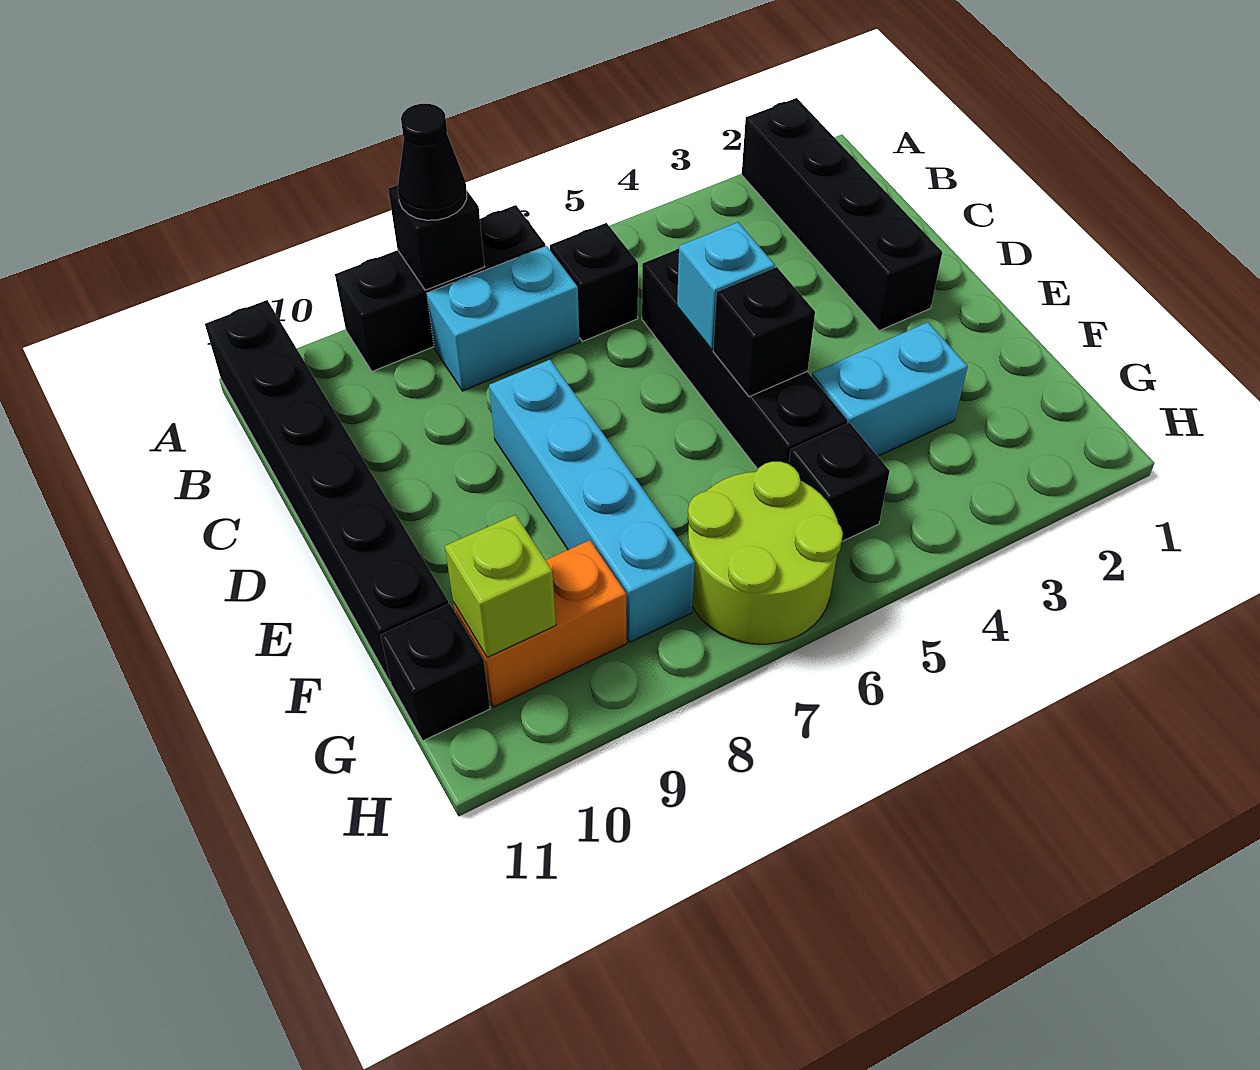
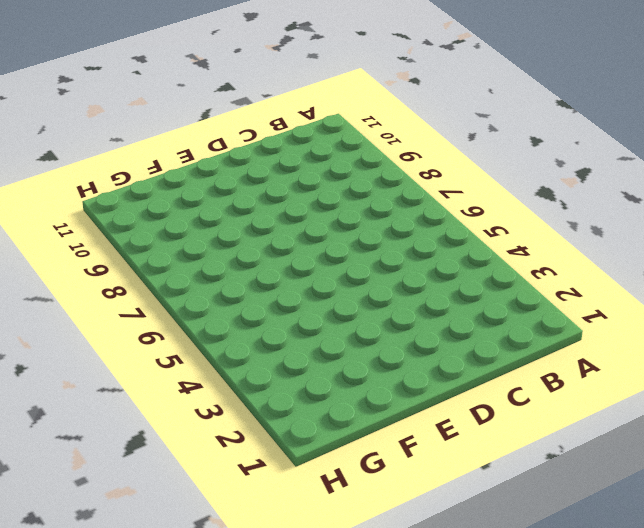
none -> black 1x4 brick [742,98,942,331]
none -> black 1x3 brick [335,205,546,371]
none -> black 1x6 brick [205,300,449,681]

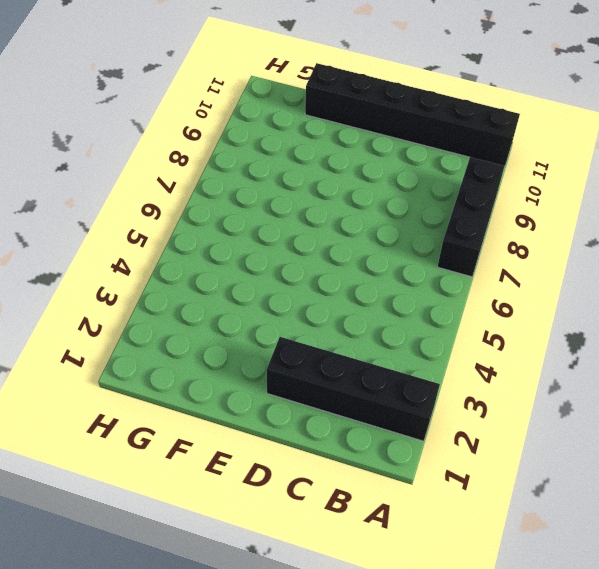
none -> black 1x1 brick [550,223,638,341]
none -> cyan 1x2 brick [427,246,580,391]
none -> black 1x4 brick [642,249,848,469]

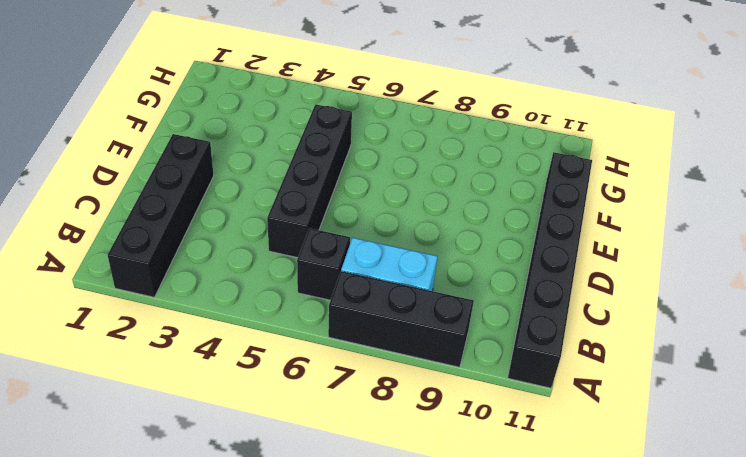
none -> cyan 1x4 brick [489,360,695,642]
none -> cyan 1x2 brick [812,322,968,456]
none -> black 1x1 brick [789,423,890,541]

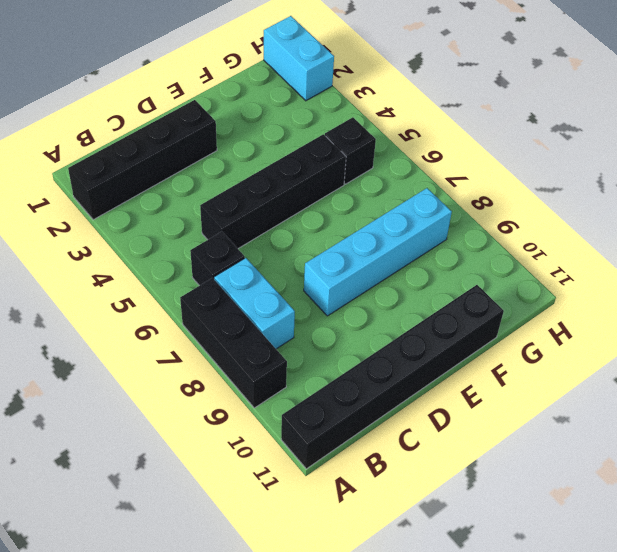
cyan 1x2 brick [264,16,334,101] -> cyan 1x2 brick moved to [812,322,968,456]
none -> lime 2x2 round brick [688,462,843,644]
none -> orange 1x2 brick [453,540,627,707]
none -> black 1x1 brick [380,604,490,741]

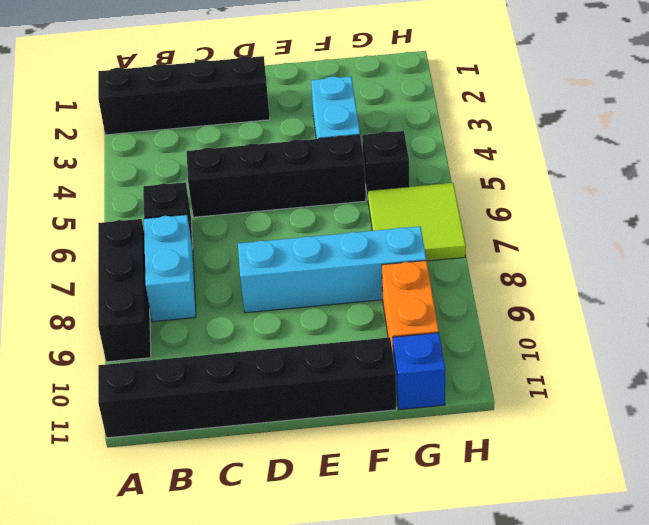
lime 2x2 tile [368,183,466,261] -> lime 2x2 round brick [688,462,843,644]
blue 1x1 brick [393,333,445,410] -> black 1x1 brick [380,604,490,741]
none -> black 1x1 brick [388,185,484,290]
none -> cyan 1x1 brick [677,222,775,349]
none -> black 1x1 brick [713,267,815,397]

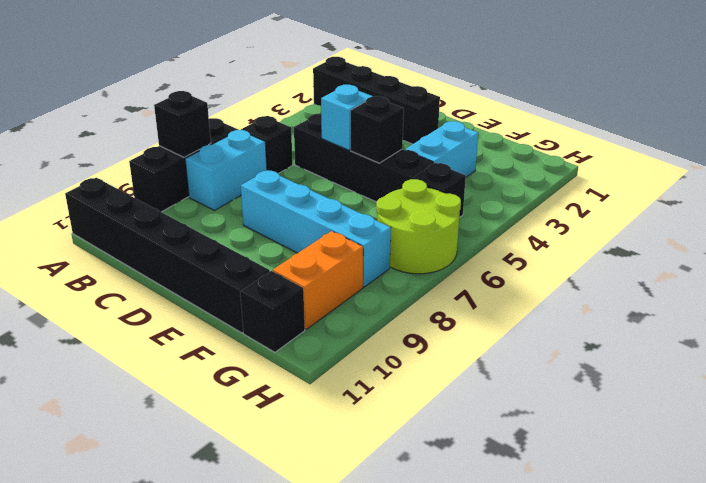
none -> lime 1x1 brick [445,515,556,658]
none -> black 1x1 cone [398,104,467,220]

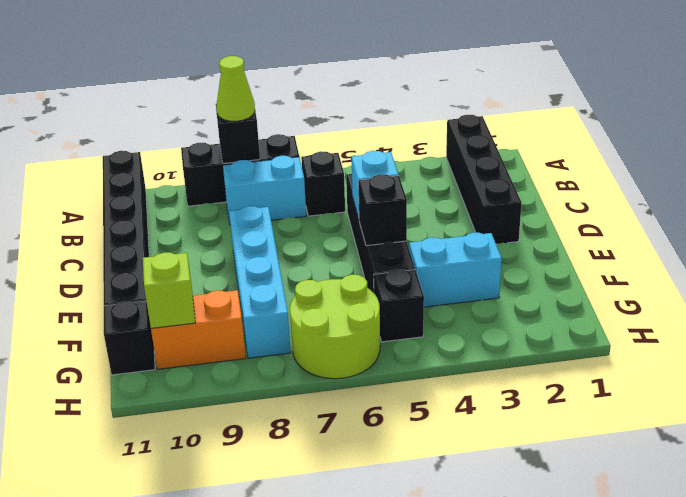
lime 1x1 cone [216,56,255,121] -> black 1x1 cone [398,104,467,220]

